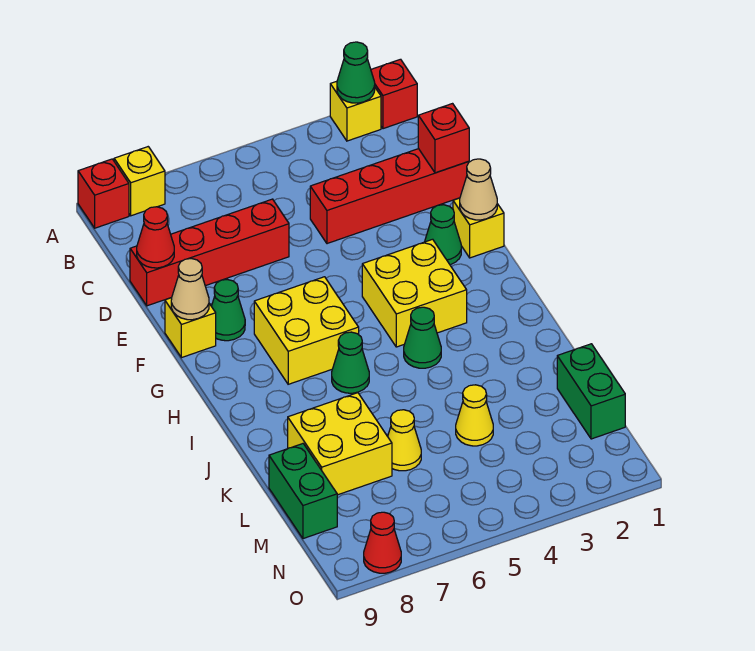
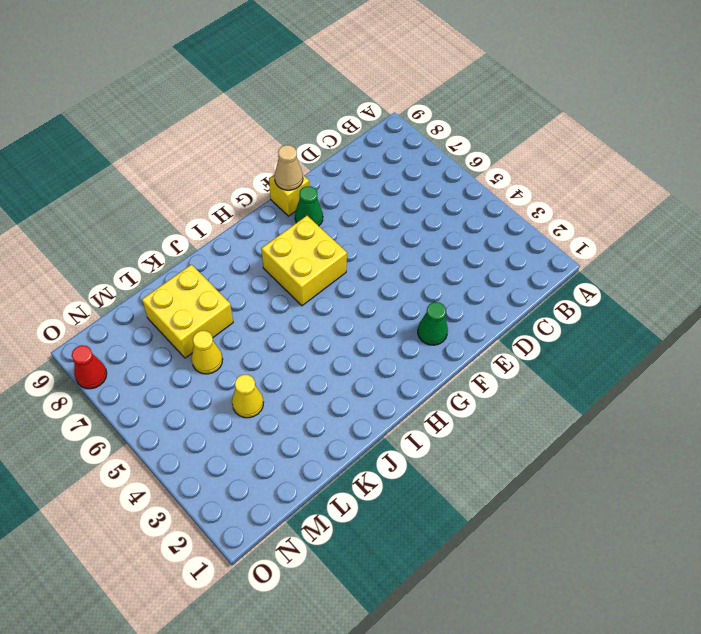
none -> red 1x1 brick [371,59,417,129]
none -> yellow 1x1 brick [330,81,381,141]
none -> yellow 1x1 brick [114,147,165,216]

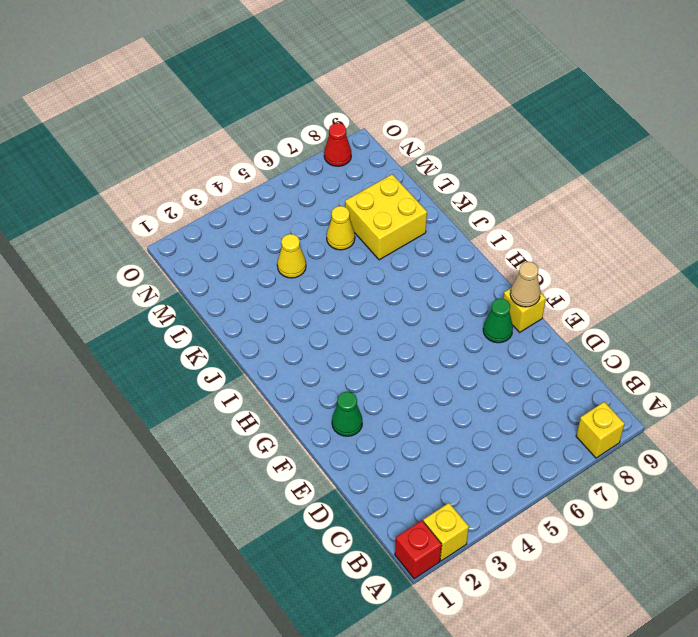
none -> red 1x1 brick [78,159,129,228]
none -> red 1x4 brick [310,149,469,244]
none -> red 1x4 brick [130,199,289,306]

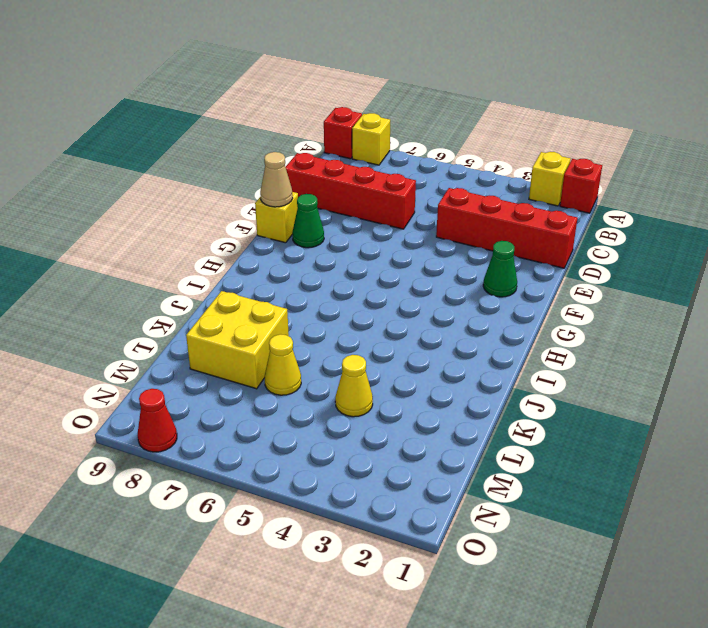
none -> yellow 1x1 brick [453,198,504,258]
none -> yellow 2x2 brick [362,239,467,347]
none -> yellow 2x2 brick [254,277,359,384]

